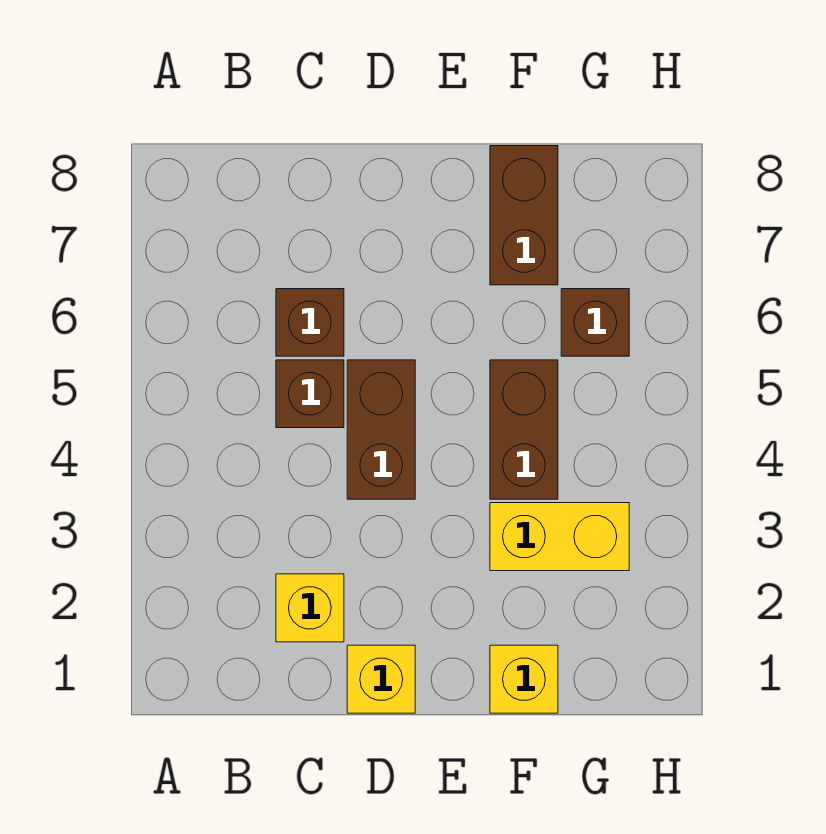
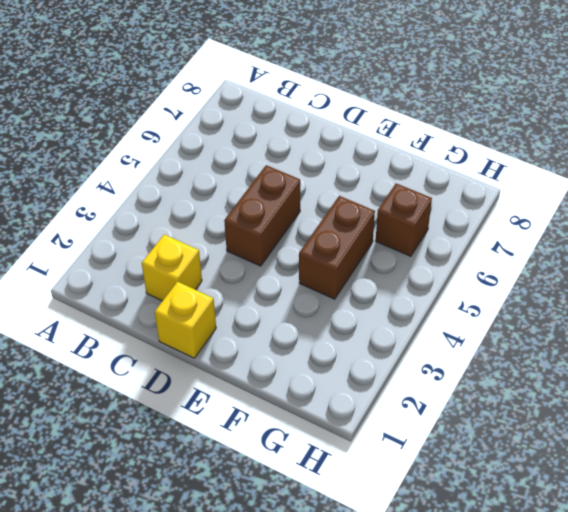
none -> brown 1x1 brick [276,360,344,428]
none -> brown 1x1 brick [276,289,344,356]

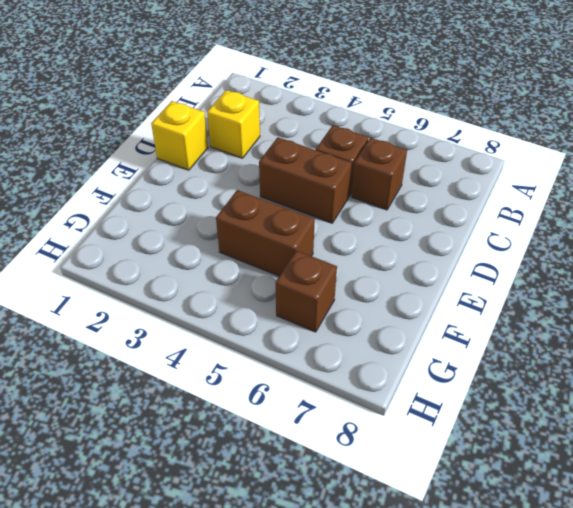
none -> yellow 1x1 brick [490,645,558,713]
none -> yellow 1x2 brick [490,503,629,571]

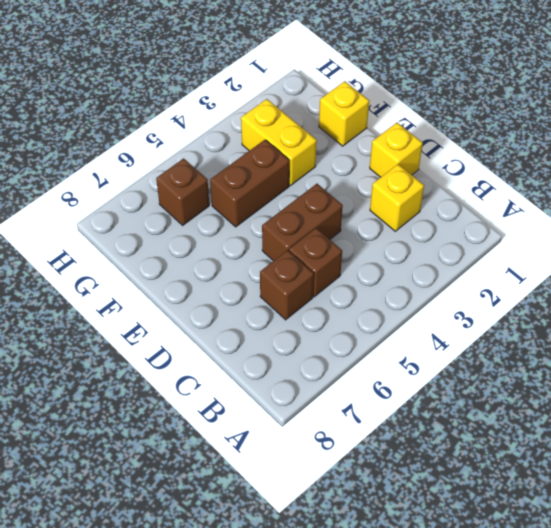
none -> brown 1x2 brick [490,146,558,285]

